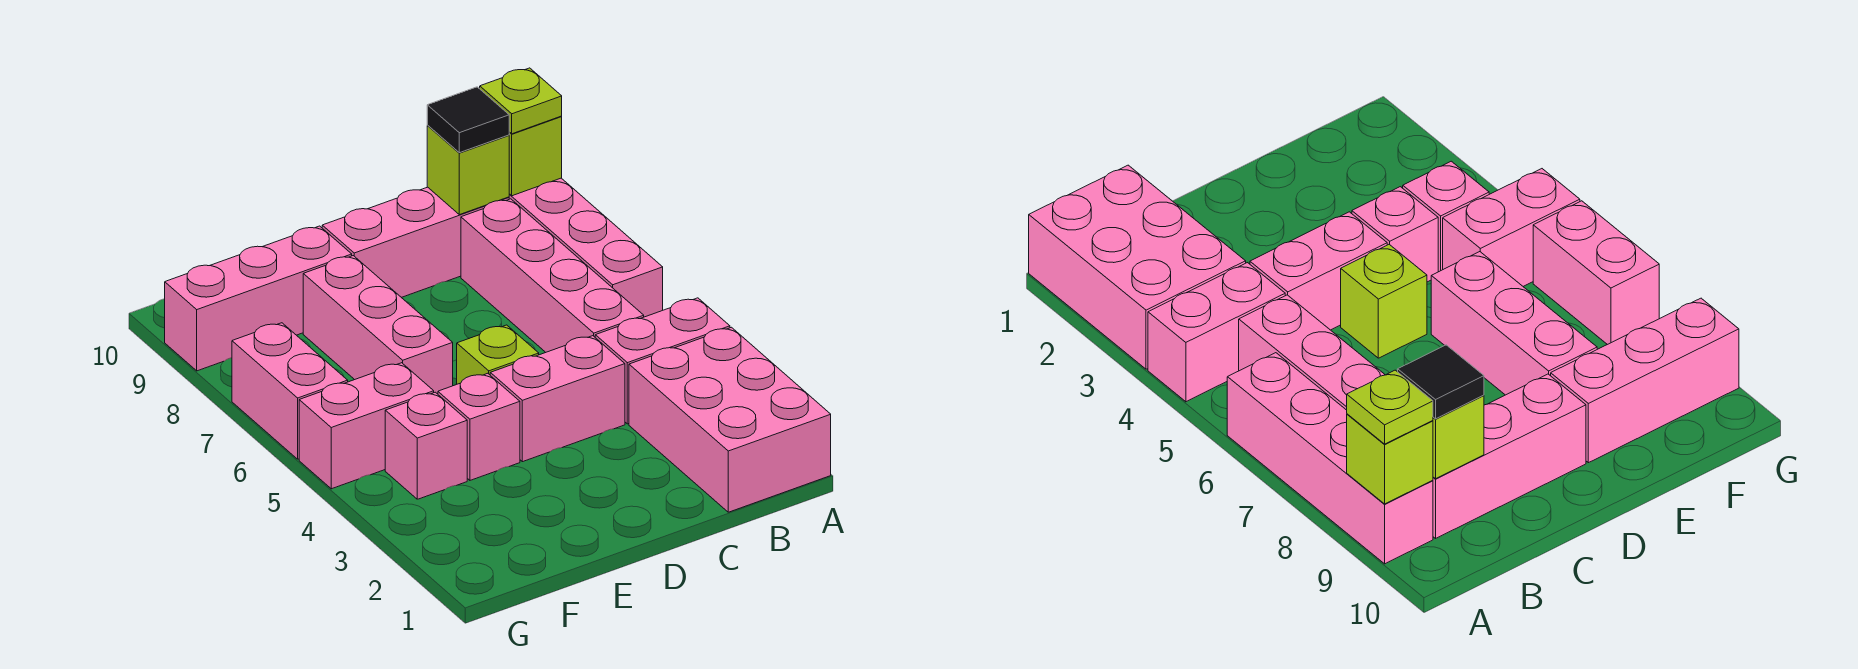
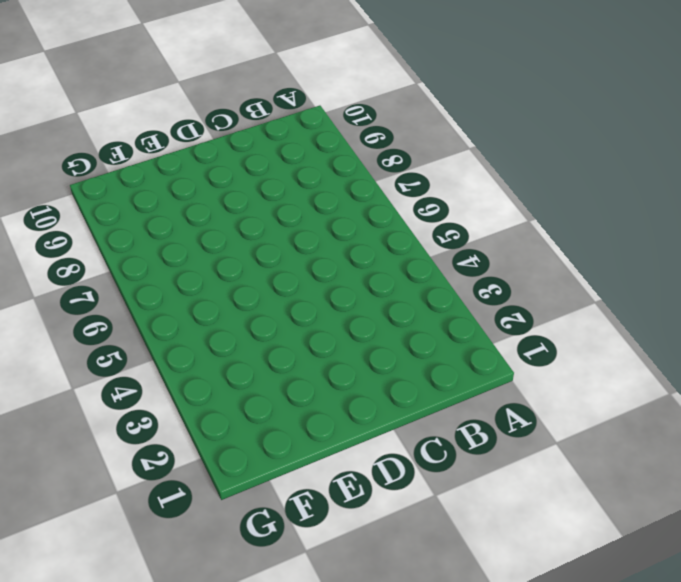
none -> pink 2x3 brick [629,327,831,512]
none -> pink 1x2 brick [595,298,730,424]
none -> pink 1x4 brick [509,178,663,317]

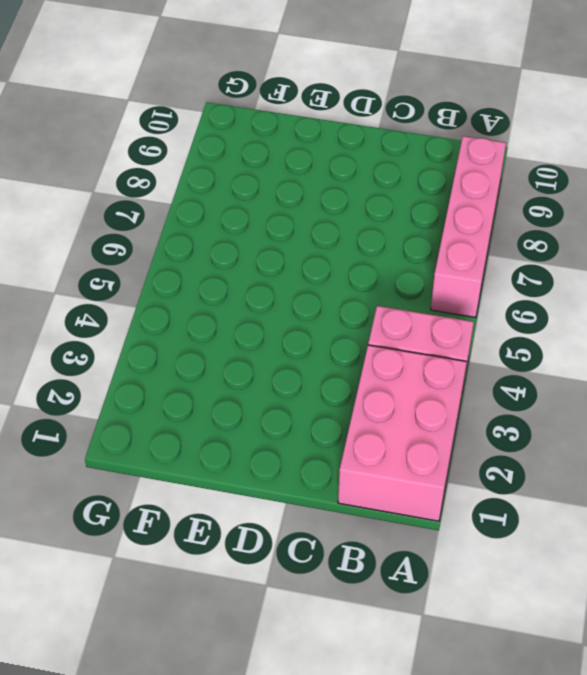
none -> pink 1x4 brick [461,199,644,352]
none -> pink 1x3 brick [322,187,509,297]
none -> pink 1x2 brick [490,336,625,462]

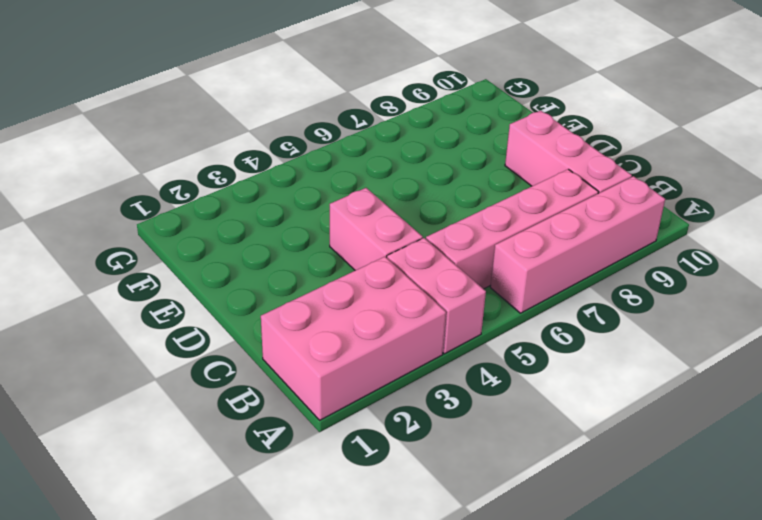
none -> lime 1x1 brick [457,325,539,384]
none -> pink 1x1 brick [438,373,520,480]
none -> pink 1x3 brick [303,256,453,394]

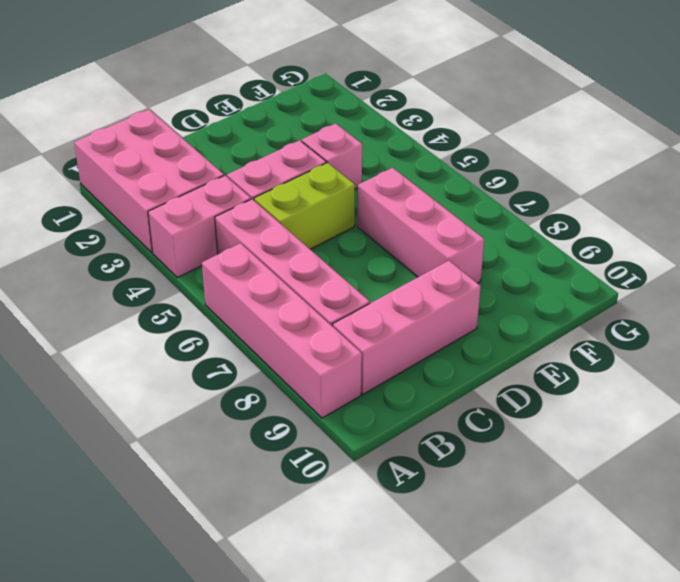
lime 1x2 brick [254,163,355,249] -> lime 1x1 brick [457,325,539,384]
none -> pink 1x3 brick [165,226,352,371]
none -> pink 1x1 brick [385,392,467,499]
none -> pink 1x2 brick [299,363,434,489]

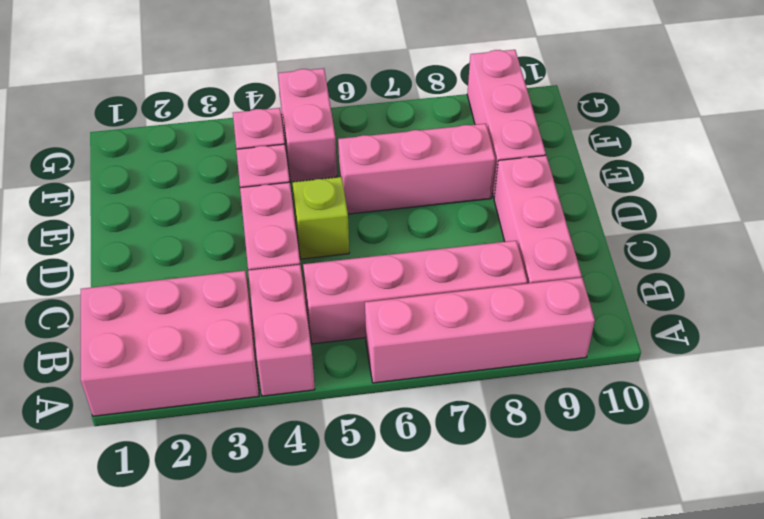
none -> pink 1x2 brick [232,323,348,459]
none -> lime 1x1 brick [509,116,562,196]
none -> lime 1x1 brick [427,126,509,215]

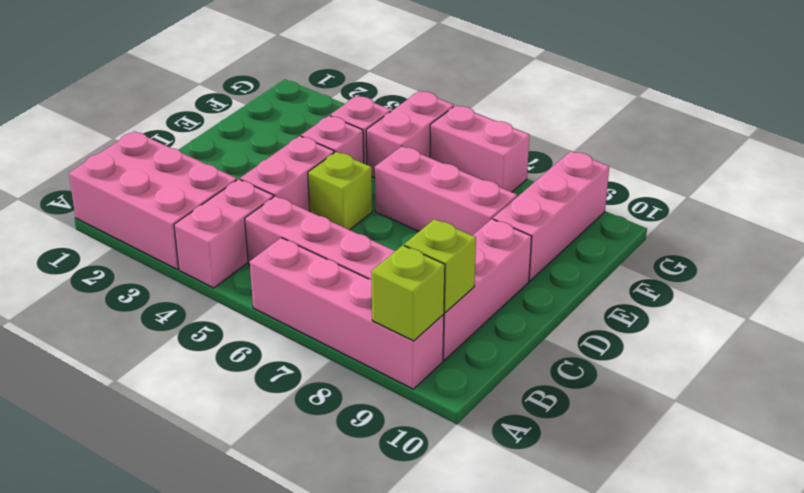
none -> lime 1x1 plate [480,68,562,134]
none -> black 1x1 tile [427,87,509,153]

